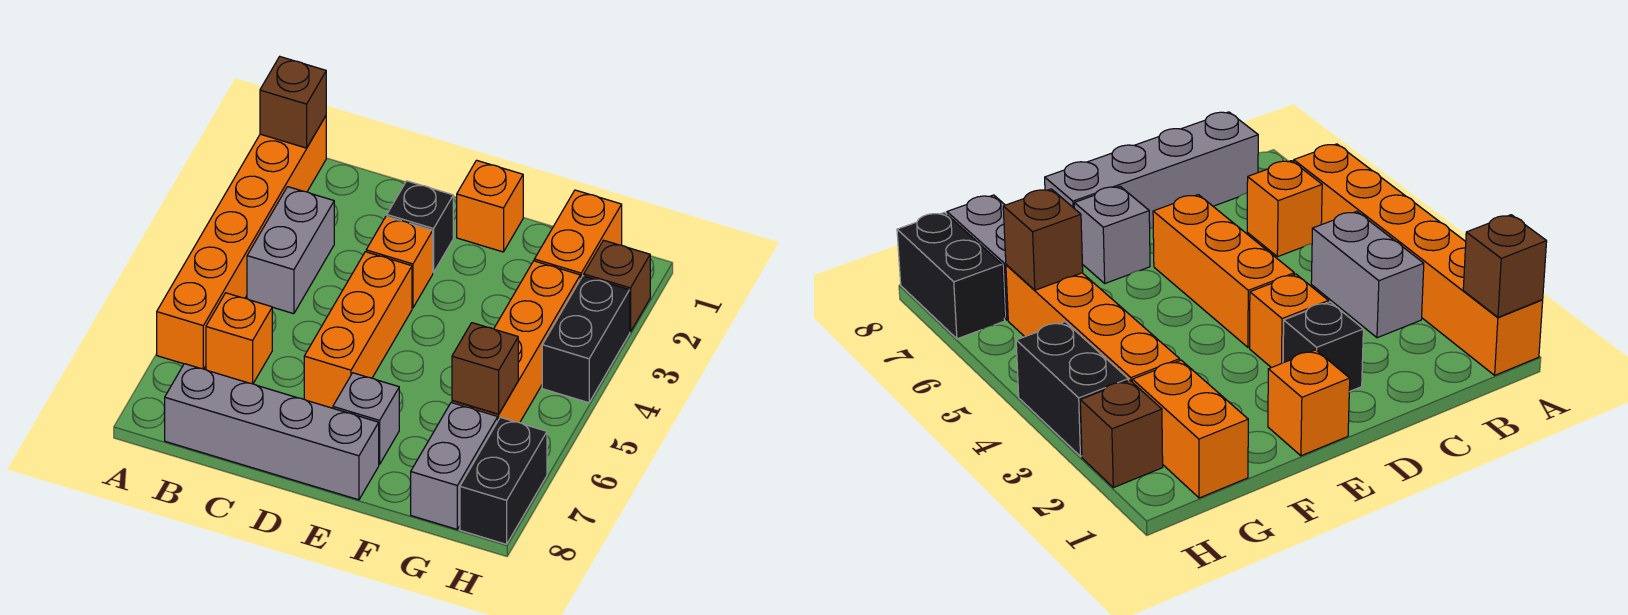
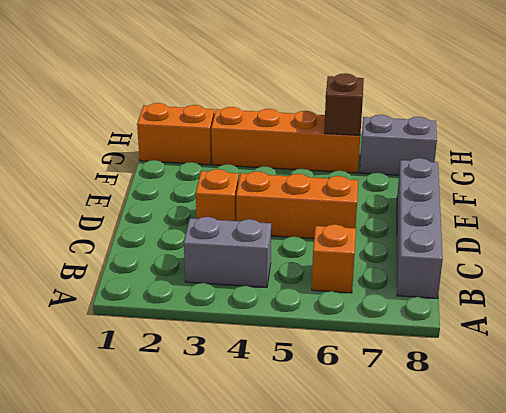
none -> orange 1x6 brick [157,116,326,369]
none -> black 1x1 brick [387,181,453,273]
none -> orange 1x1 brick [457,160,523,252]

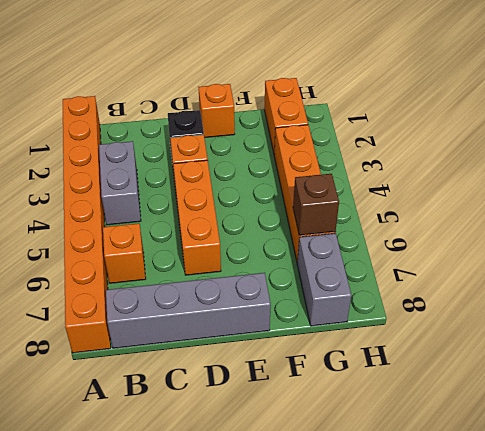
orange 1x8 brick [63,96,111,353] -> orange 1x6 brick [157,116,326,369]
none -> grey 1x1 brick [333,373,399,464]
none -> brown 1x1 brick [584,240,650,332]
none -> black 1x2 brick [542,276,630,403]

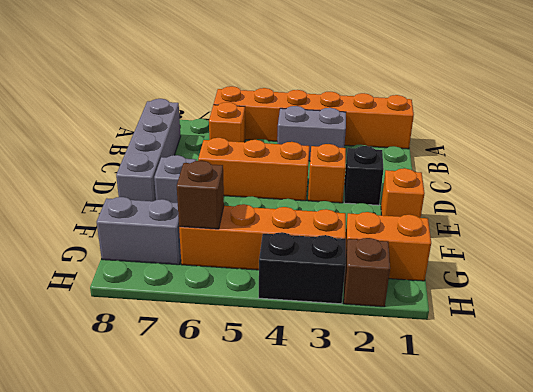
none -> black 1x2 brick [460,417,547,544]
none -> brown 1x1 brick [260,57,326,148]

